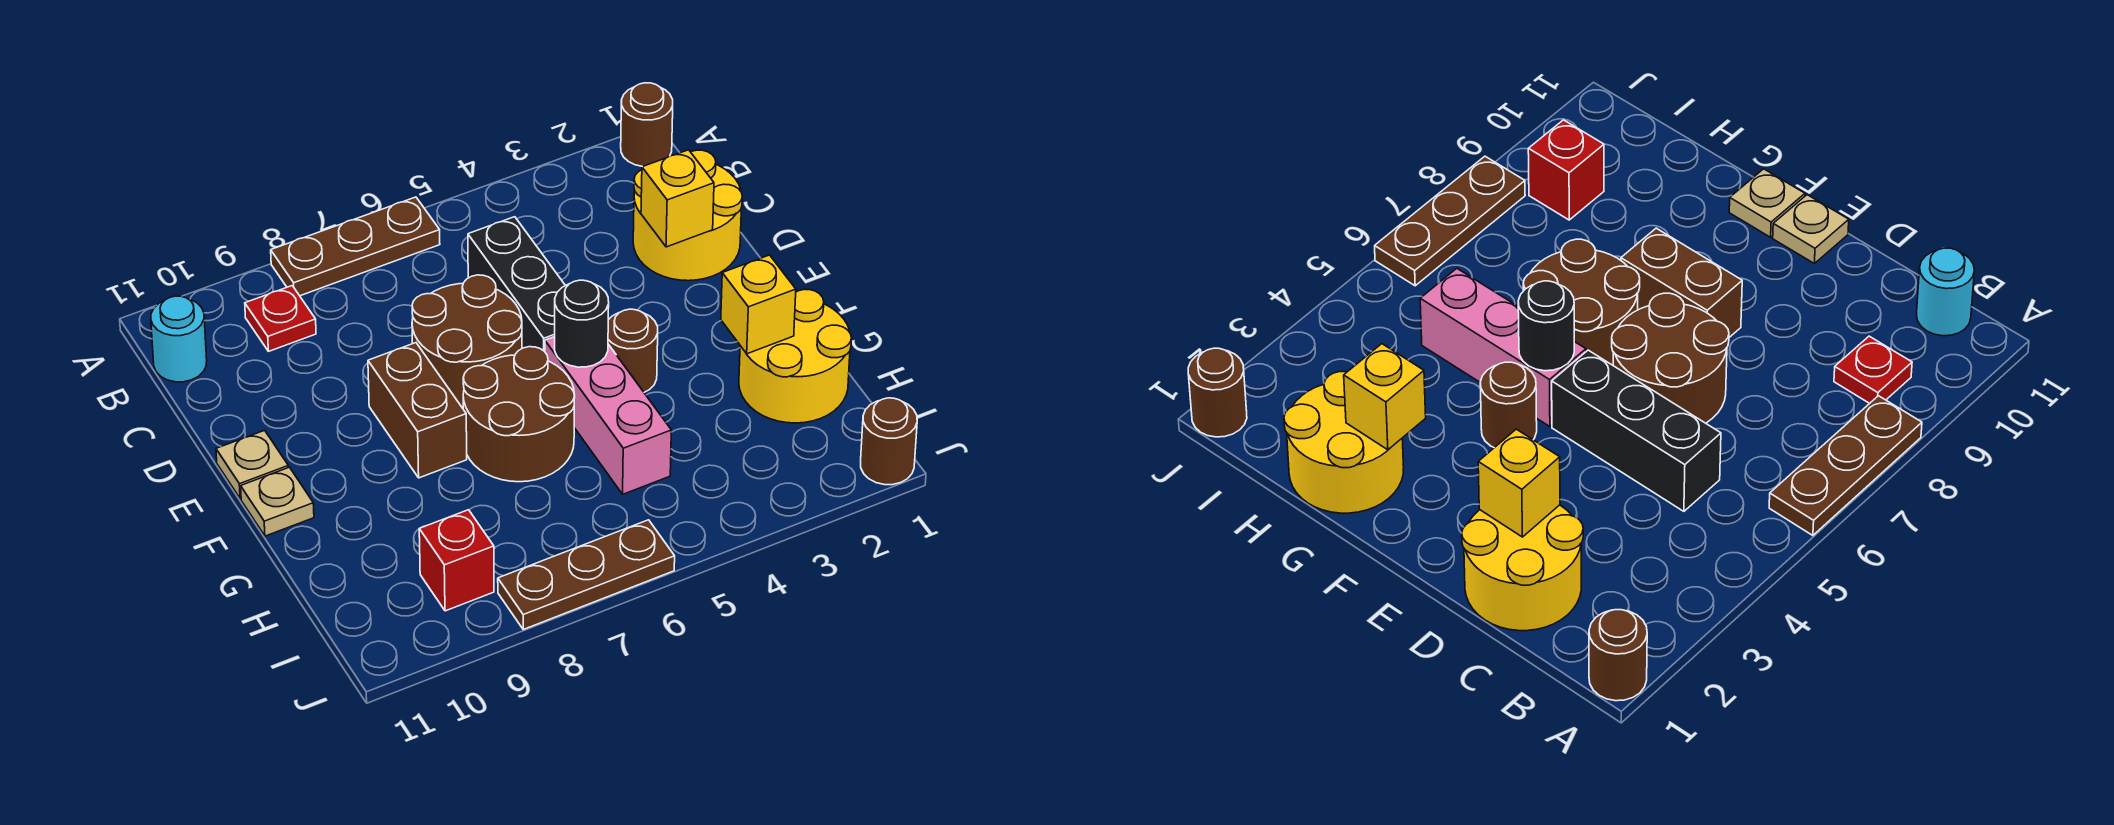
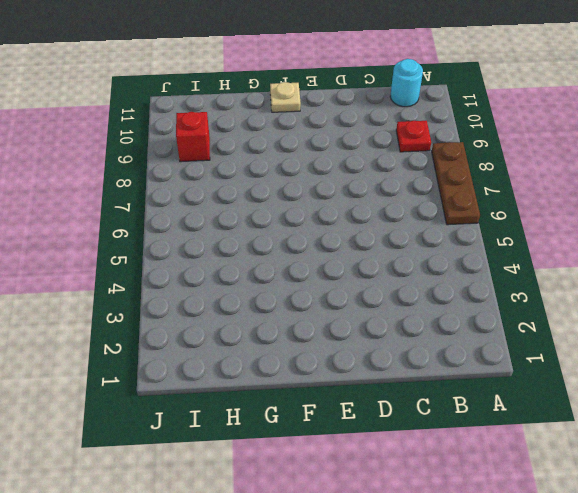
none -> brown 1x1 round brick [621,83,673,167]
none -> yellow 2x2 round brick [633,150,742,281]
none -> black 1x3 brick [468,217,565,351]

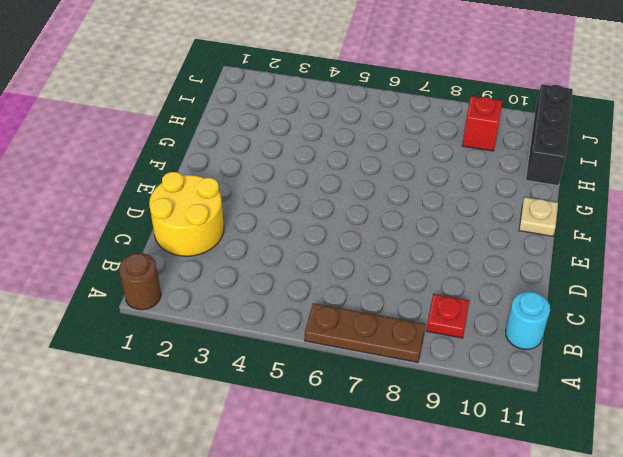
black 1x3 brick [526,84,573,186] -> black 1x3 brick moved to [468,217,565,351]
none -> brown 2x2 round brick [412,275,522,408]
none -> brown 1x2 brick [368,343,467,478]
none -> tan 1x1 plate [216,430,288,499]

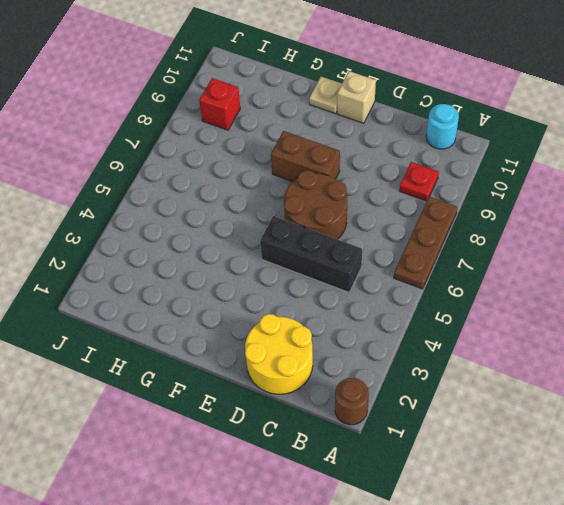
tan 1x1 brick [337,71,376,123] -> tan 1x1 plate [216,430,288,499]
none -> brown 1x1 round brick [608,309,658,392]
none -> pink 1x3 brick [545,337,671,494]
none -> brown 2x2 round brick [463,347,575,482]

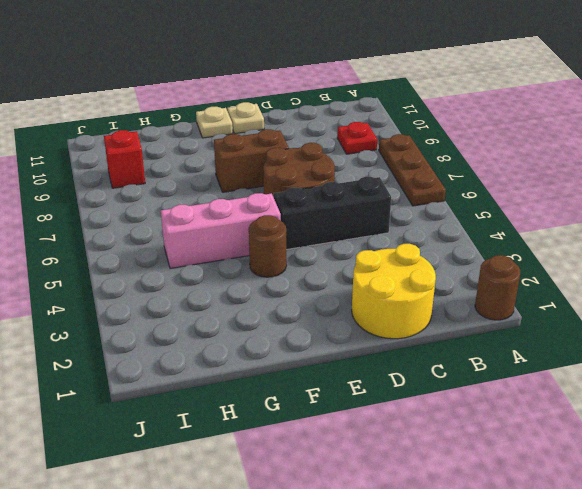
none -> cyan 1x1 round brick [151,296,207,382]
none -> brown 2x2 round brick [463,347,575,482]
none -> yellow 2x2 round brick [739,289,851,423]

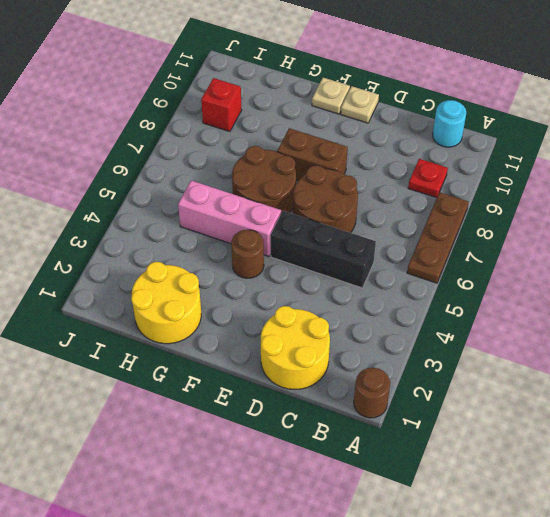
none -> brown 1x1 round brick [861,398,917,485]
none -> brown 1x3 plate [498,520,675,629]
none -> yellow 1x1 brick [641,150,714,247]

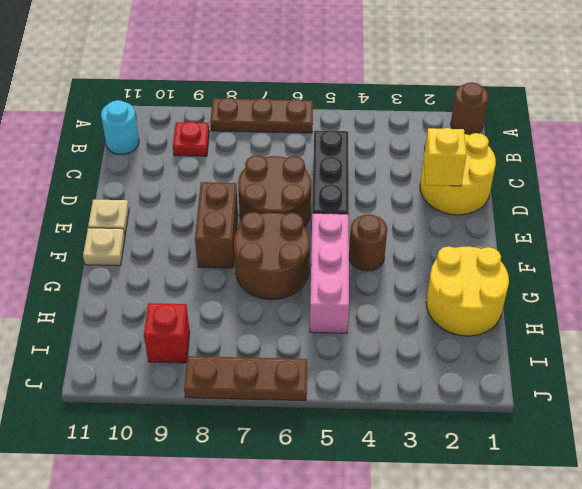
none -> brown 1x1 round brick [861,398,917,485]
none -> black 1x1 round brick [555,280,609,367]
none -> yellow 1x1 brick [721,255,796,354]

